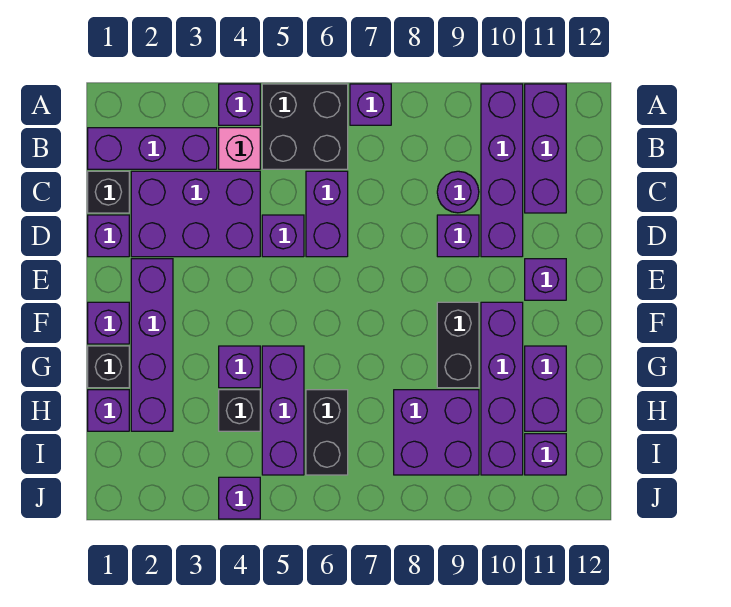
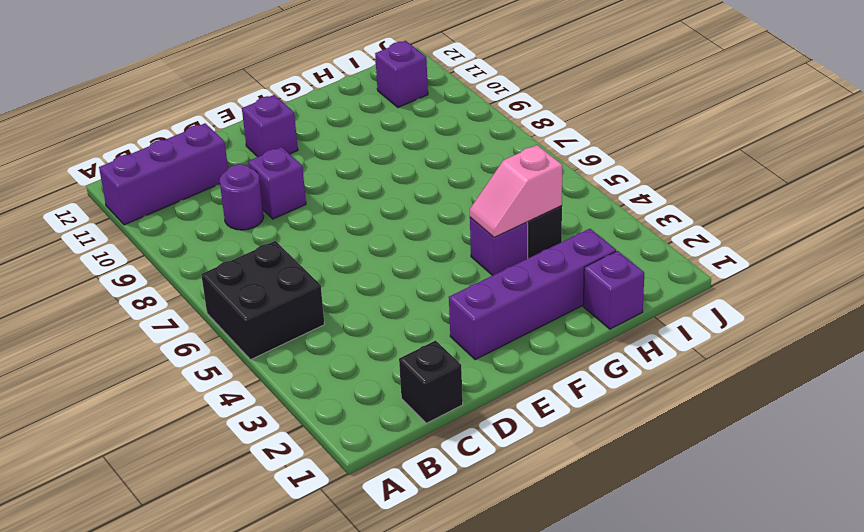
pink 1x2 slope [470,145,562,238] -> none
none -> purple 1x1 brick [219,84,260,125]
none -> purple 1x1 brick [350,84,391,125]
none -> purple 1x4 brick [481,84,523,257]

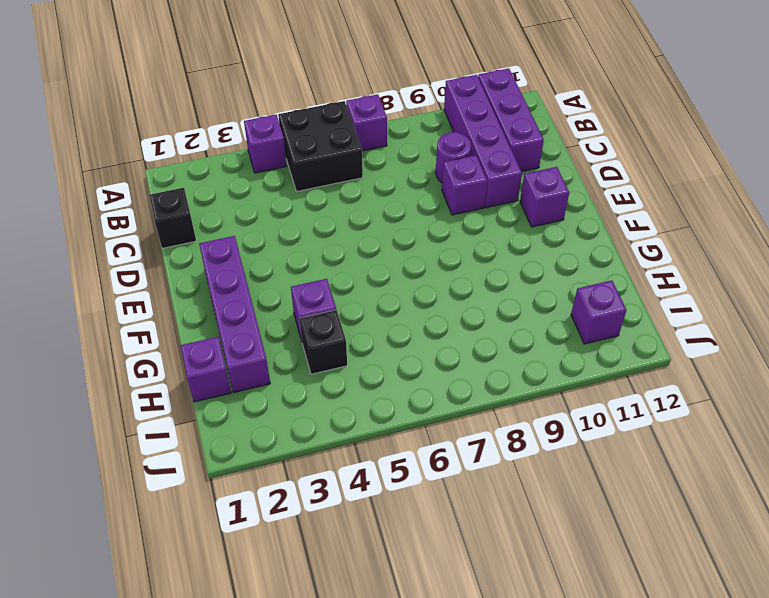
none -> purple 1x3 brick [88,128,217,169]
none -> pink 1x1 brick [219,128,260,169]
none -> purple 2x3 brick [131,171,260,257]

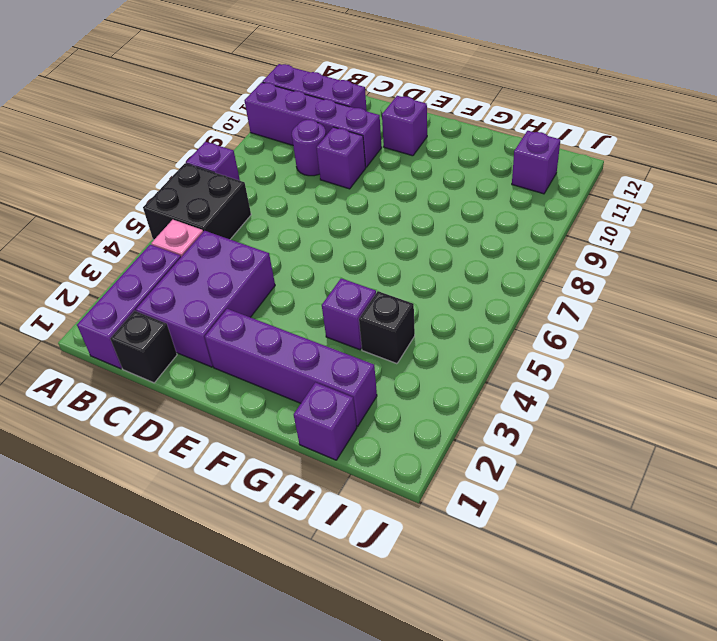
none -> purple 1x1 brick [219,84,260,125]
none -> purple 1x2 brick [306,171,348,257]
none -> purple 1x1 brick [88,215,129,257]

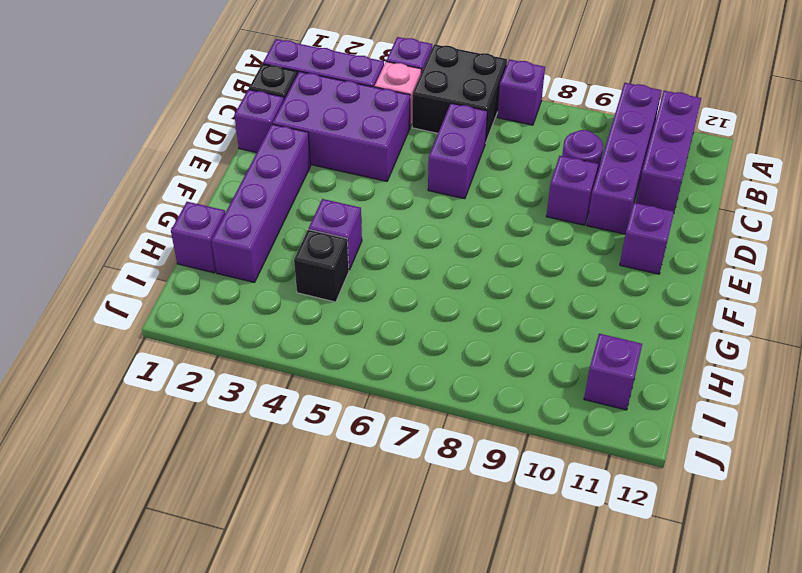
none -> purple 1x1 brick [262,215,304,257]
none -> purple 1x1 brick [88,302,129,344]
none -> black 1x2 brick [437,302,479,388]

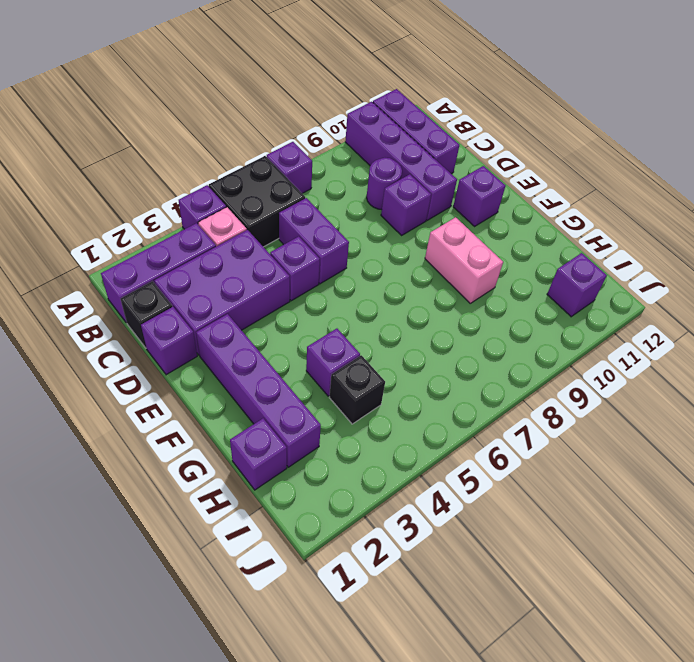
pink 1x2 brick [425,217,503,303] -> black 1x2 brick [437,302,479,388]
none -> purple 1x1 brick [88,302,129,344]
none -> purple 1x4 brick [481,302,523,475]
none -> black 1x1 brick [88,346,129,388]

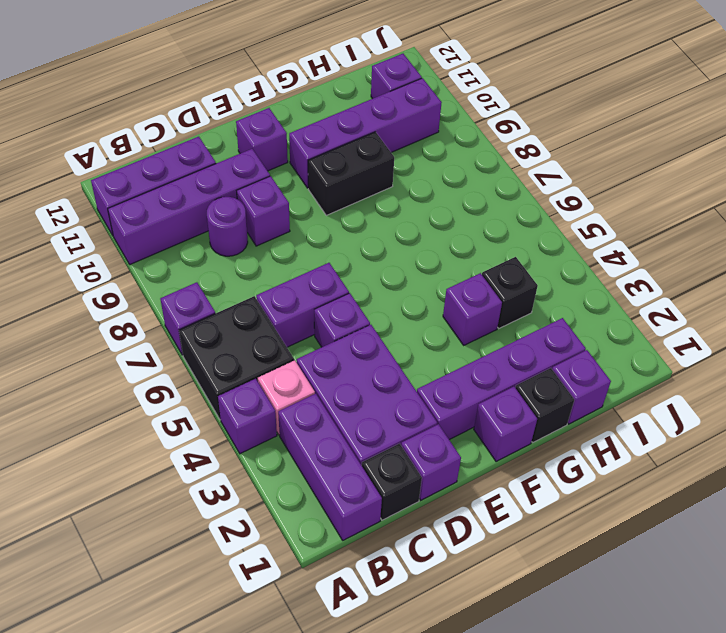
none -> purple 1x3 brick [262,346,304,475]
none -> purple 1x2 brick [525,346,566,431]
none -> black 1x2 brick [306,390,348,475]

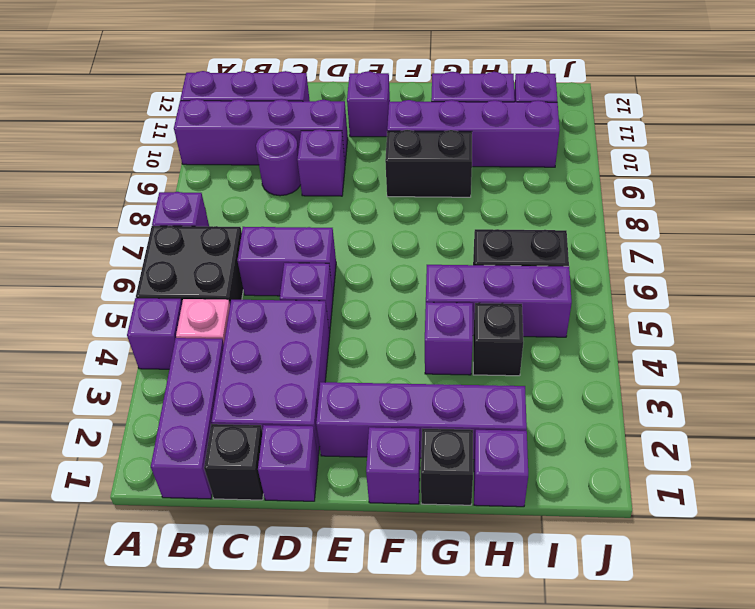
none -> purple 2x2 brick [394,390,479,475]
none -> purple 1x1 brick [219,477,260,519]

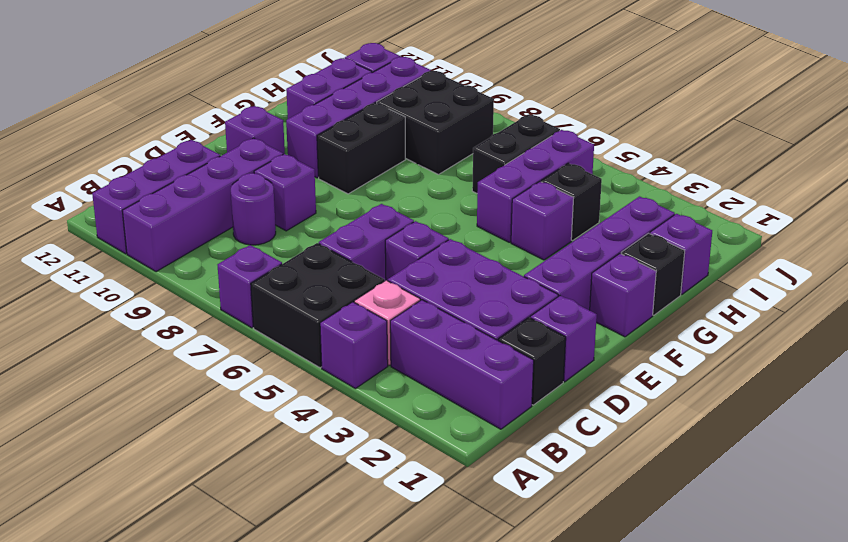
black 2x2 brick [377,71,494,174] -> purple 2x2 brick [394,390,479,475]
none -> purple 1x1 brick [219,477,260,519]

